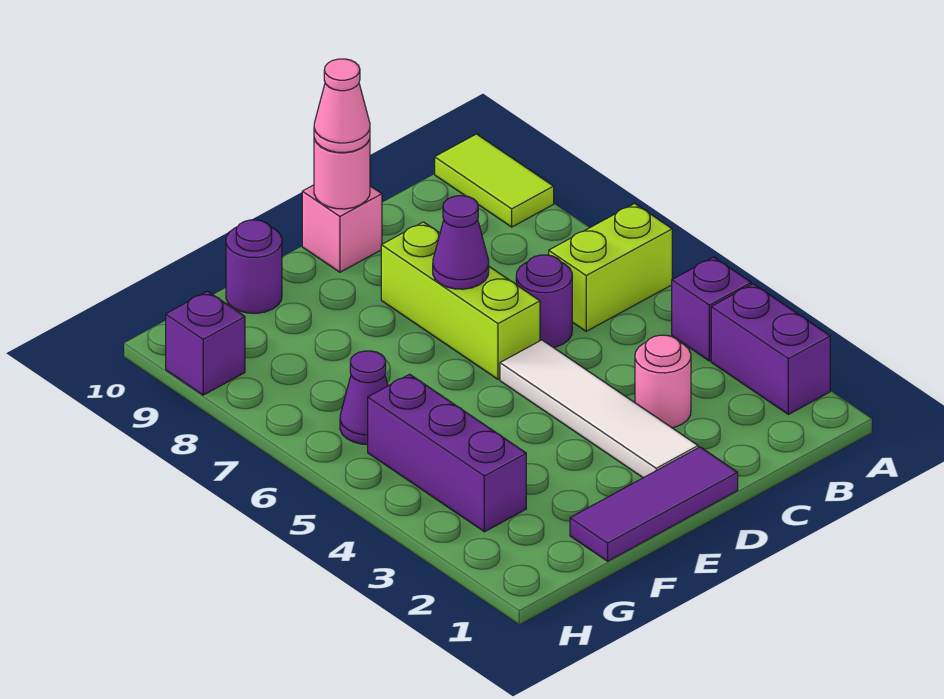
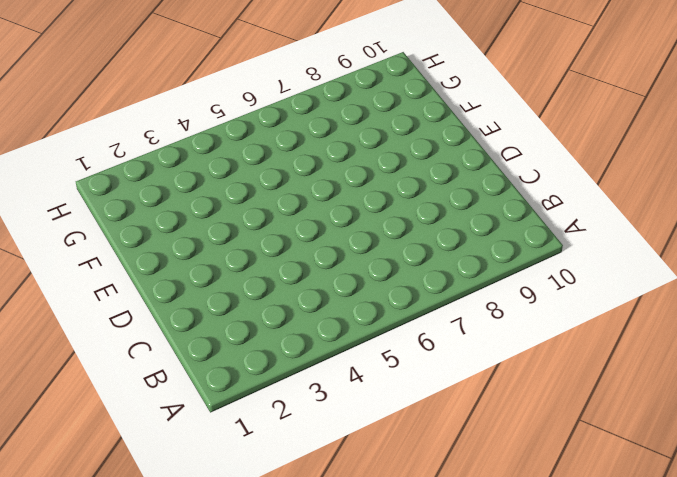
none -> purple 1x2 brick [711,284,830,414]
none -> purple 1x1 brick [672,257,751,361]
none -> lime 1x2 brick [549,203,672,331]

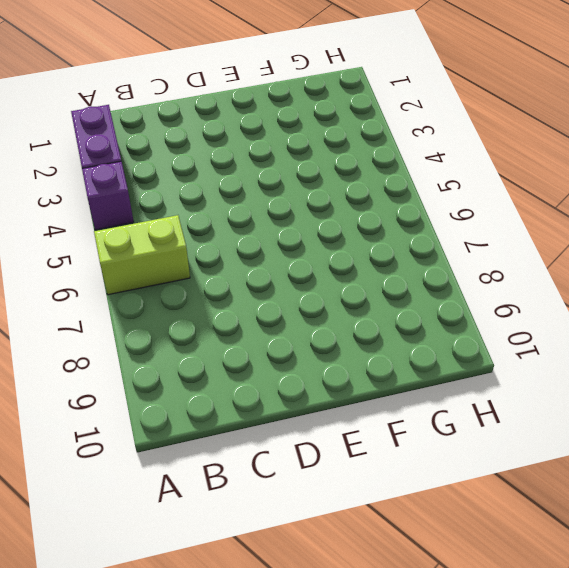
none -> lime 1x2 tile [435,134,554,227]
none -> pink 1x1 round brick [635,335,691,428]
none -> purple 1x1 round brick [516,255,572,347]

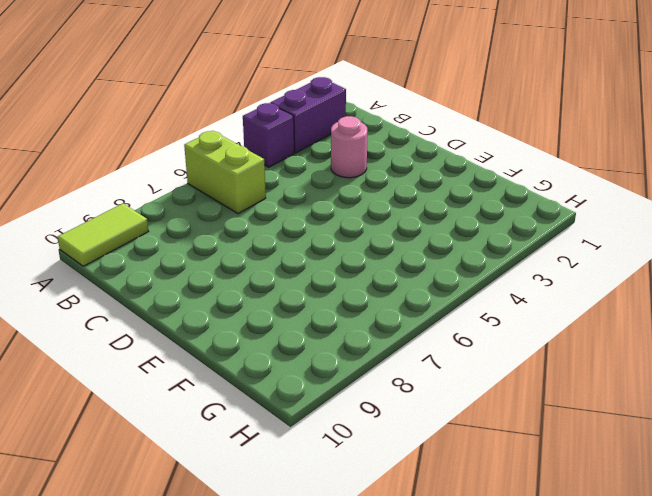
none -> purple 1x1 round brick [516,255,572,347]
none -> purple 1x3 tile [570,447,738,561]
none -> white 1x4 tile [500,340,698,478]

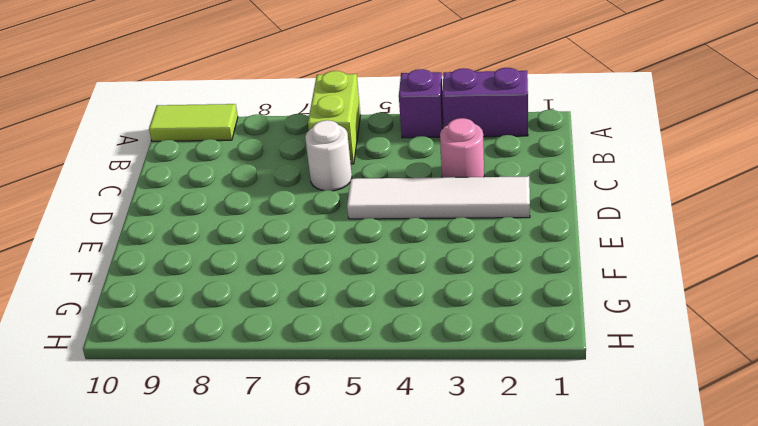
white 1x1 round brick [305,120,352,191] -> purple 1x1 round brick [516,255,572,347]
none -> purple 1x3 tile [570,447,738,561]
none -> lime 1x3 brick [381,222,540,379]
none -> pink 1x1 brick [302,185,382,272]

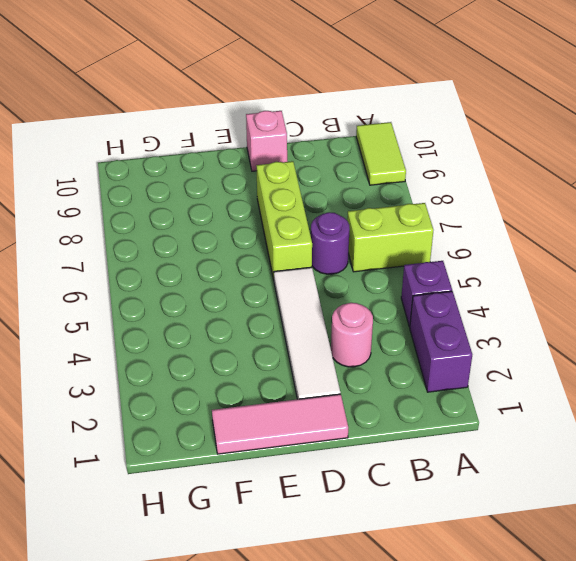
pink 1x3 tile [212,394,348,454] -> purple 1x3 tile [570,447,738,561]
none -> purple 1x1 round brick [226,220,282,313]
none -> purple 1x3 brick [368,374,526,532]
none -> purple 1x1 cone [340,351,388,444]

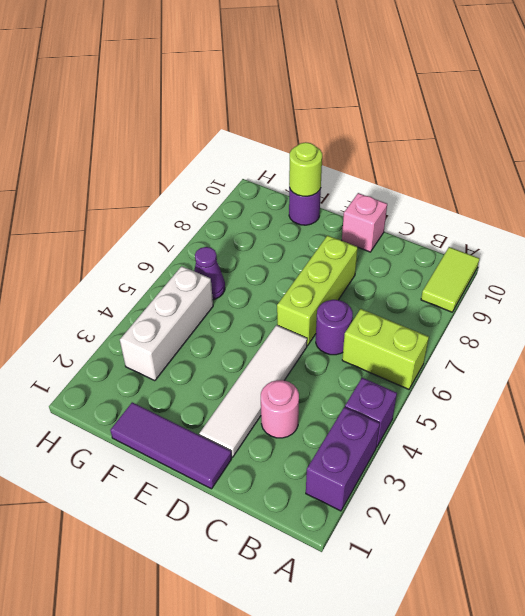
lime 1x1 round brick [289,142,322,196] -> none
white 1x3 brick [120,266,213,381] -> purple 1x3 brick [368,374,526,532]
none -> purple 1x1 brick [166,291,245,395]
none -> purple 1x1 cone [433,196,489,289]
none -> pink 1x1 round brick [314,139,370,209]

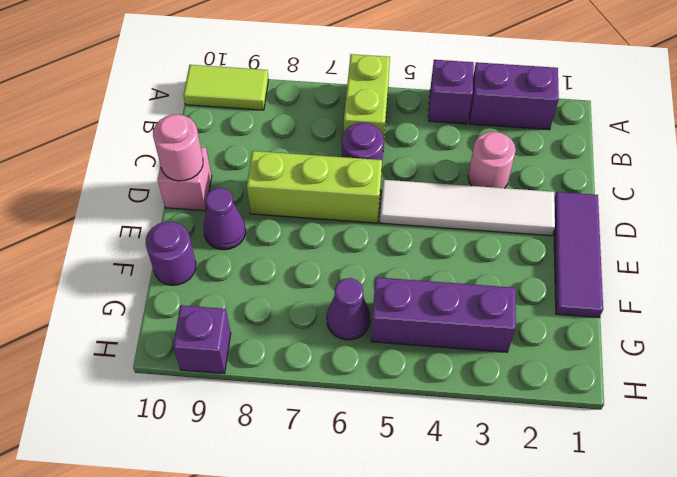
purple 1x1 cone [204,188,246,250] -> purple 1x1 cone moved to [433,196,489,289]
none -> pink 1x1 cone [314,59,370,152]

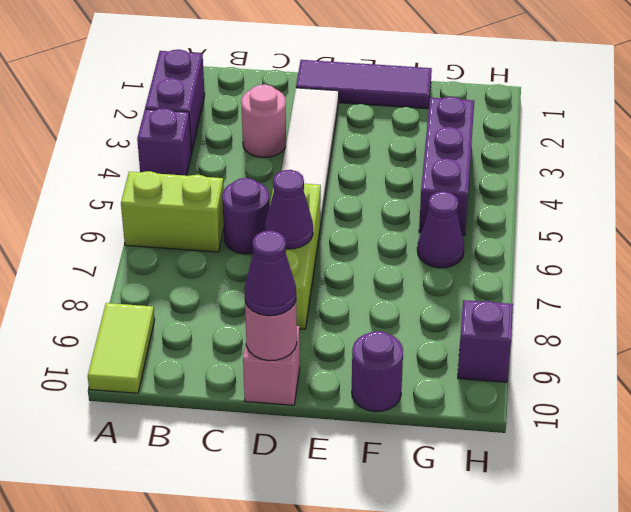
purple 1x1 cone [244,231,296,316] -> pink 1x1 cone [314,59,370,152]

